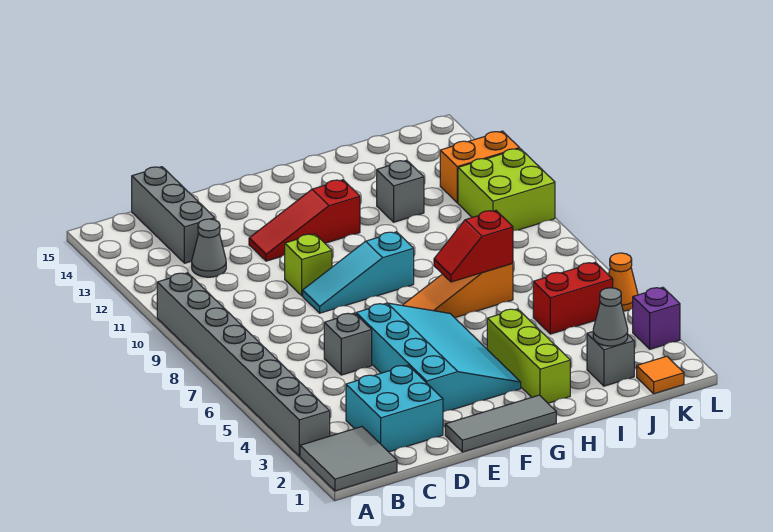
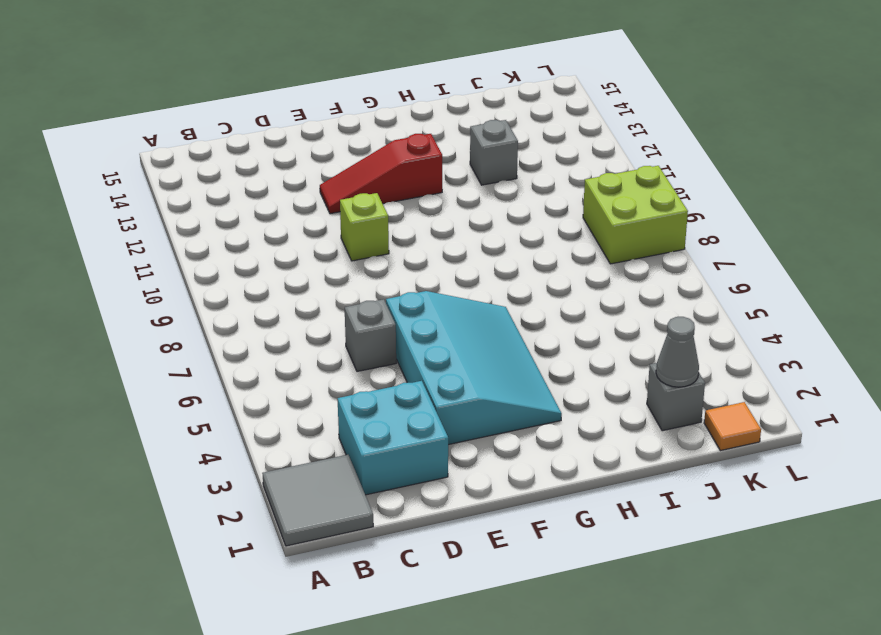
lime 2x2 brick [583,166,688,264] -> lime 2x2 brick moved to [458,149,555,231]
none -> grey 1x8 brick [157,273,330,456]
none -> grey 1x1 cone [192,219,226,277]
none -> grey 1x3 brick [132,167,215,263]

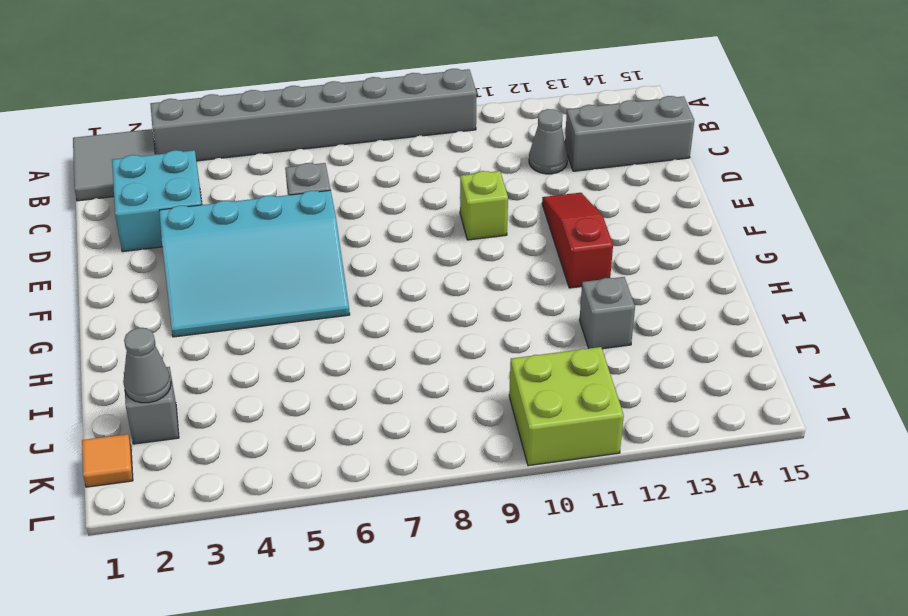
none -> grey 1x3 tile [445,395,556,452]
none -> cyan 1x3 slope [303,232,414,313]
none -> orange 1x3 slope [402,263,513,318]

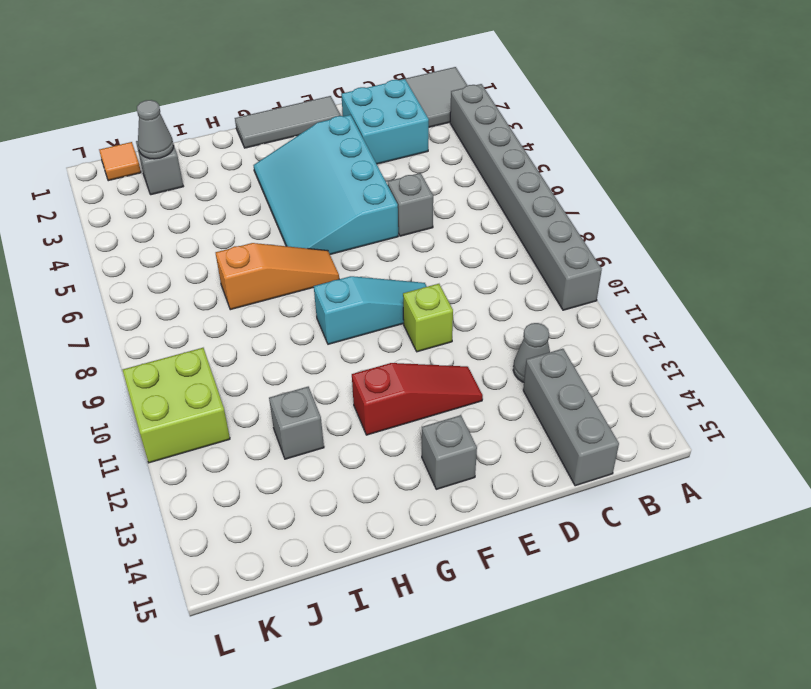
grey 1x1 brick [422,415,477,489] -> none
none -> lime 1x3 brick [487,309,570,403]
none -> red 1x2 brick [533,262,613,334]
none -> orange 1x2 brick [440,131,519,203]

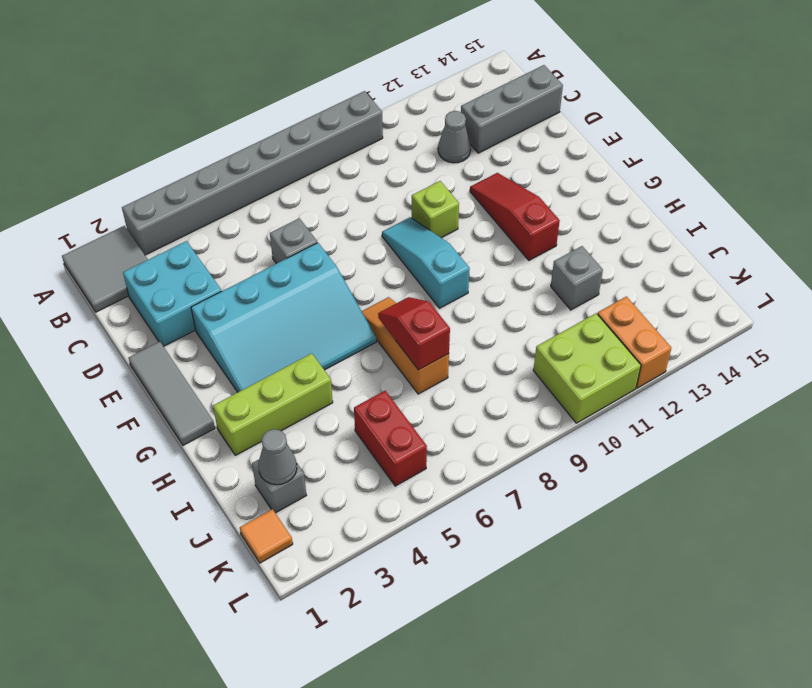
none -> purple 1x1 brick [633,287,680,349]
none -> orange 1x1 cone [609,253,638,311]

